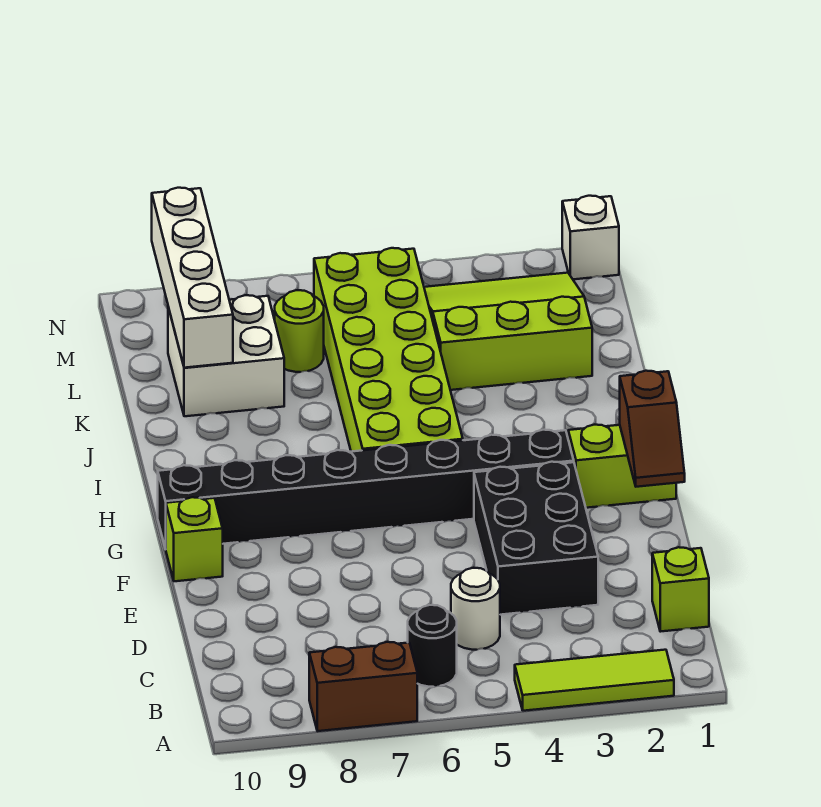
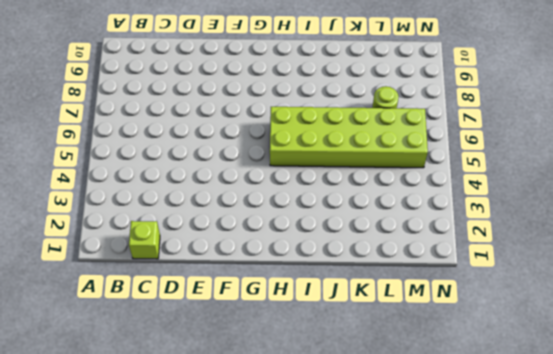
none -> lime 1x3 tile [515,650,674,711]
none -> brown 1x2 brick [309,642,417,731]
none -> black 1x1 round brick [408,605,457,687]

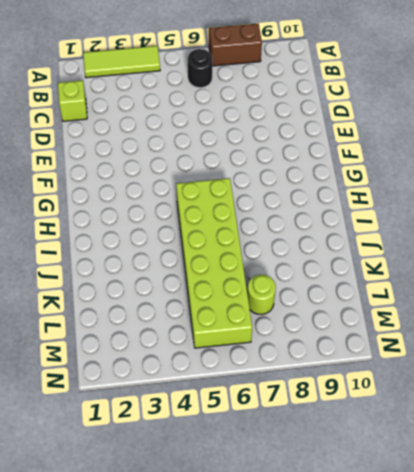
none -> white 1x1 round brick [451,568,500,650]
none -> black 2x3 brick [474,462,598,615]
none -> lime 1x1 brick [166,497,223,581]

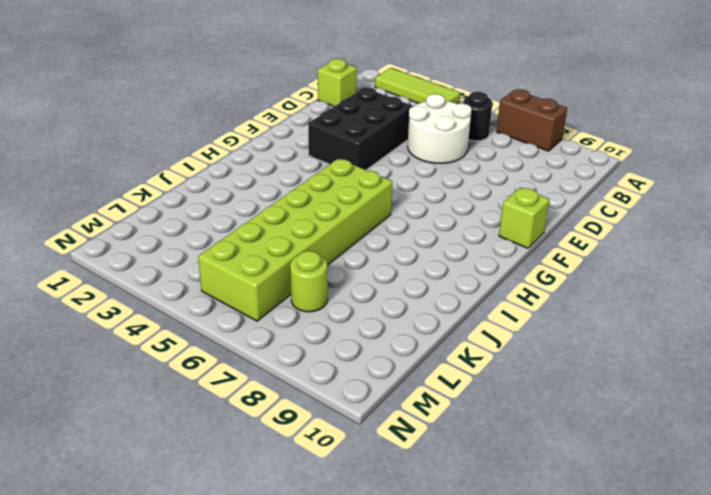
white 2x2 round brick [408,94,472,163] -> white 1x1 round brick [451,568,500,650]
none -> lime 1x2 brick [568,425,676,508]
none -> black 1x8 brick [158,430,574,549]
none -> lime 3x3 slope [424,273,592,390]

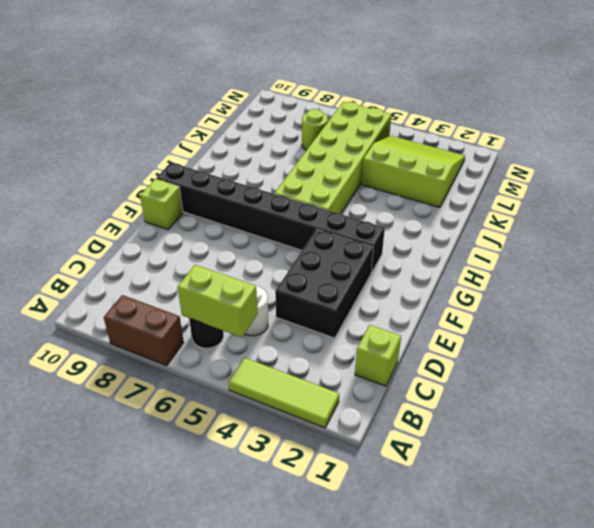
lime 1x2 brick [178,265,258,337] -> lime 1x2 brick moved to [568,425,676,508]
none -> white 2x2 brick [168,295,284,416]
none -> white 1x1 brick [562,196,619,279]
none -> brown 1x2 slope [620,371,685,487]

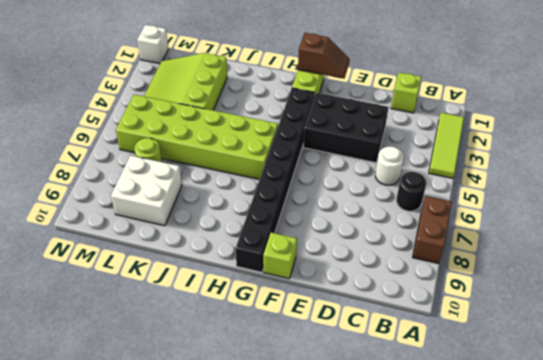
none -> white 1x4 brick [152,188,233,368]

